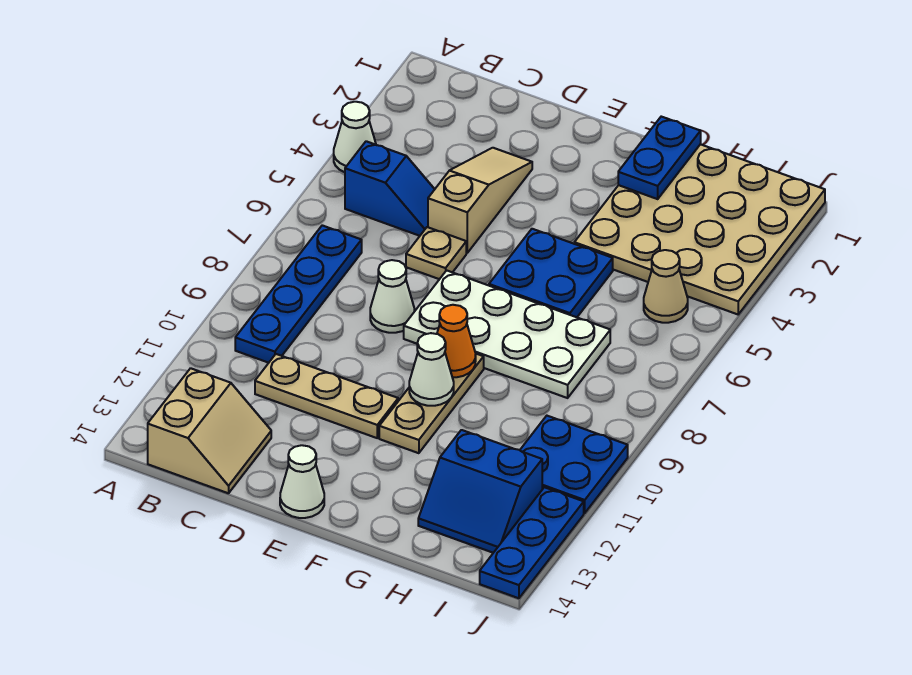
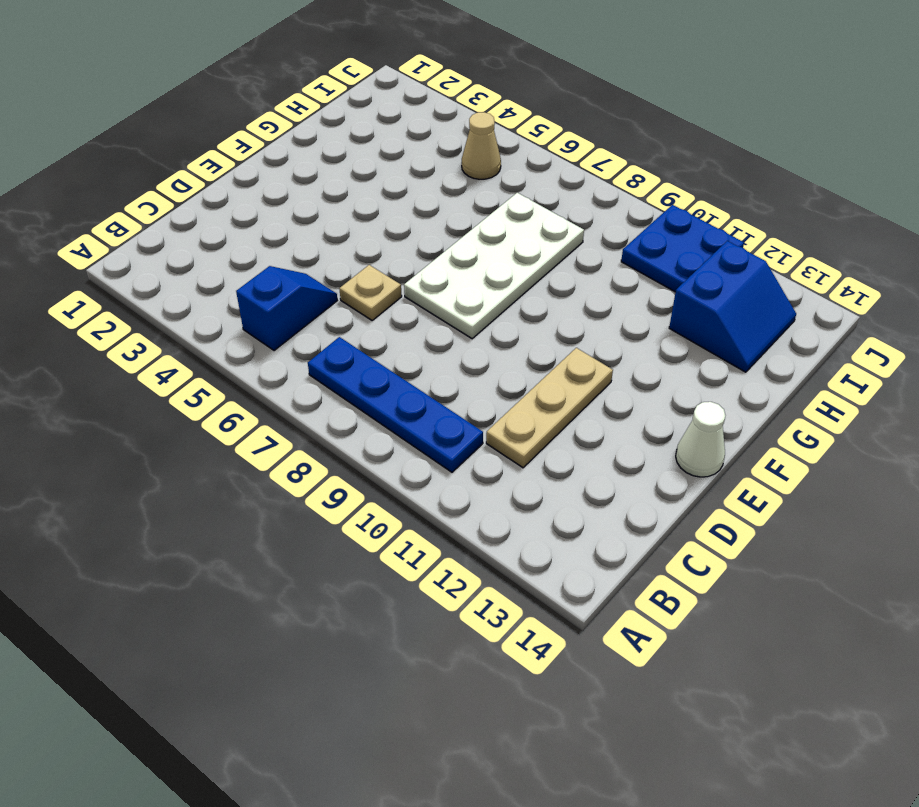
none -> white 1x1 cone [334,102,376,172]
none -> tan 2x2 slope [148,368,271,493]
none -> tan 1x3 slope [428,148,532,253]

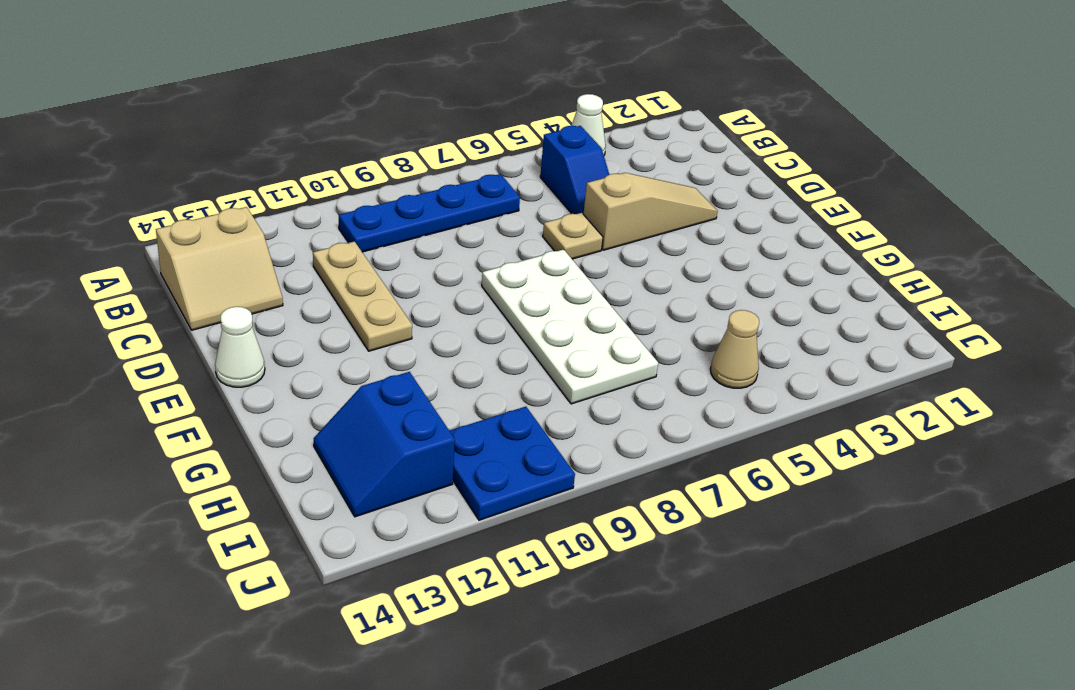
none -> white 1x1 cone [370,260,414,333]
none -> blue 2x2 plate [489,229,613,317]
none -> tan 1x3 plate [379,354,484,453]

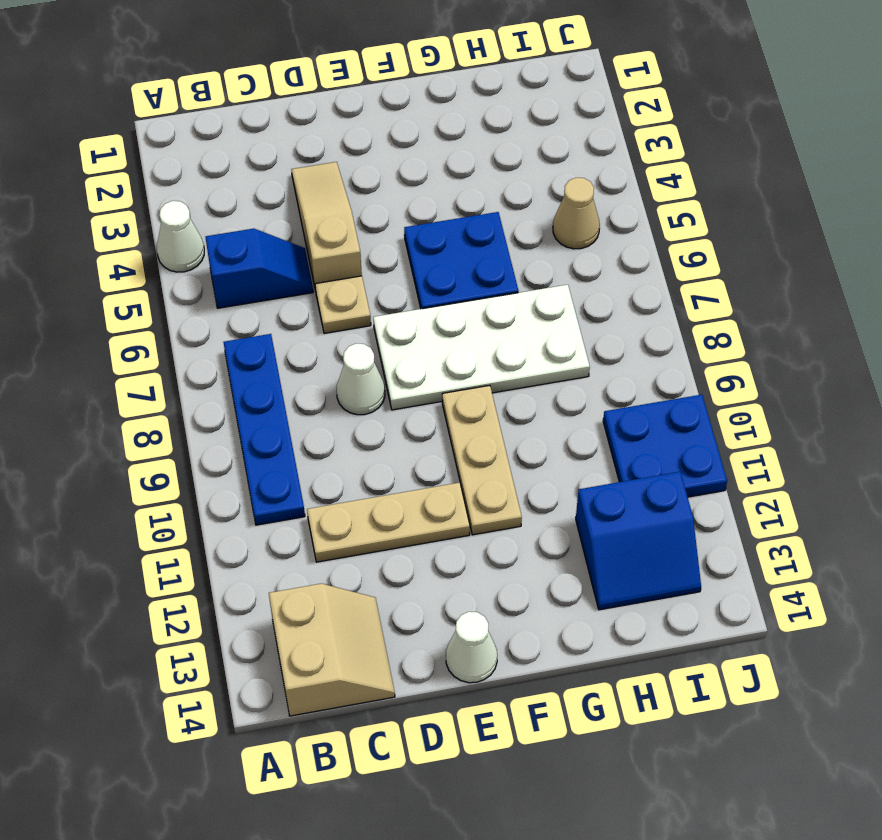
none -> tan 4x4 plate [574,144,825,314]
none -> blue 1x3 plate [480,487,584,598]
none -> orange 1x1 cone [437,305,476,377]

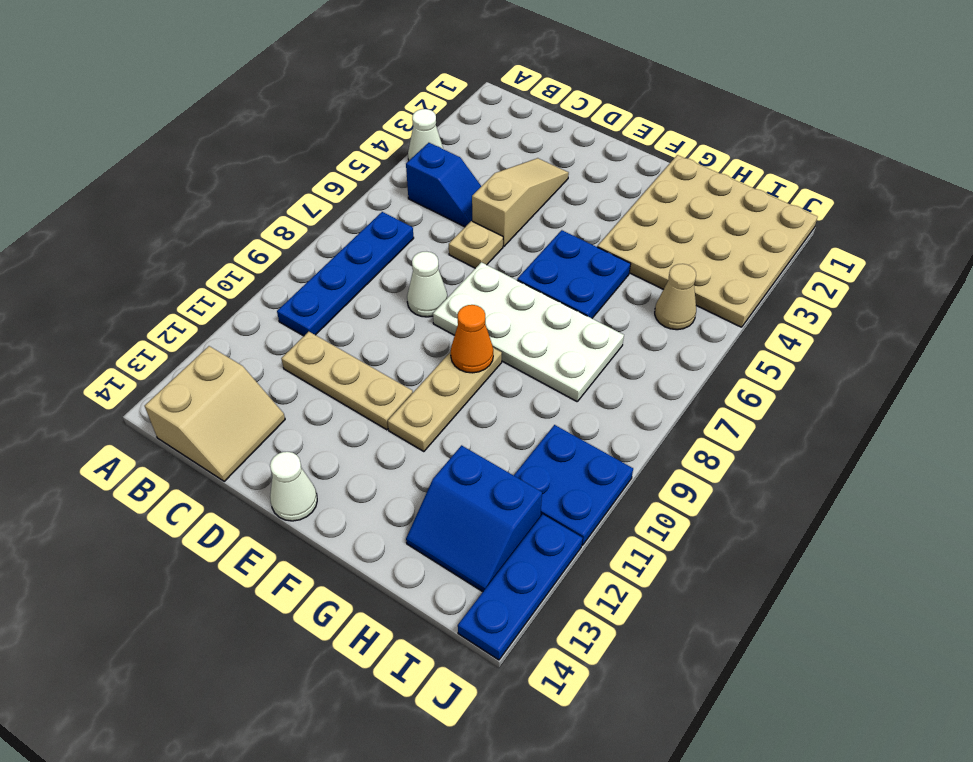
none -> white 1x1 cone [409,333,454,406]
none -> blue 1x2 plate [618,117,701,199]

